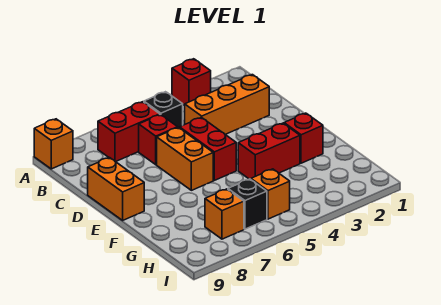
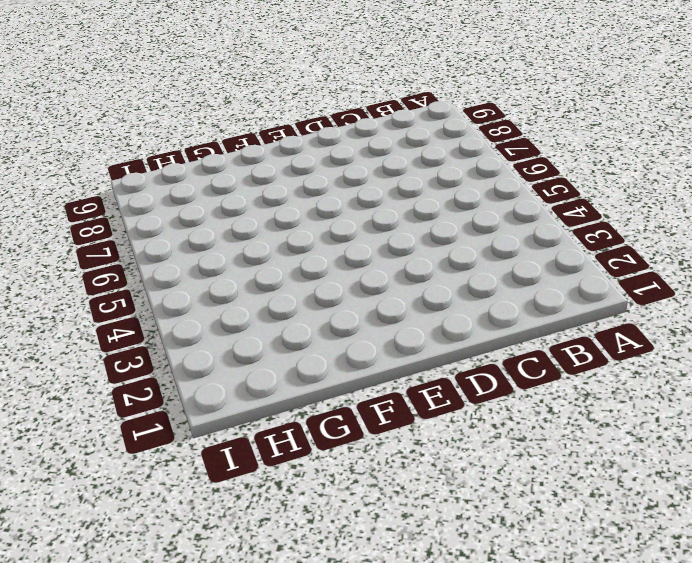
none -> red 1x1 brick [172,59,211,106]
none -> orange 1x1 brick [34,119,73,169]
none -> black 1x1 brick [144,92,183,128]

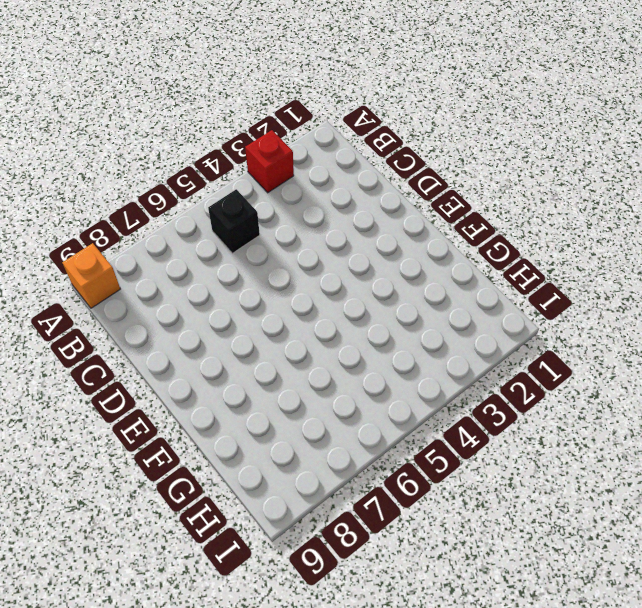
none -> red 1x2 brick [98,102,160,162]
none -> orange 1x3 brick [185,75,269,134]
none -> red 1x1 brick [139,115,178,165]

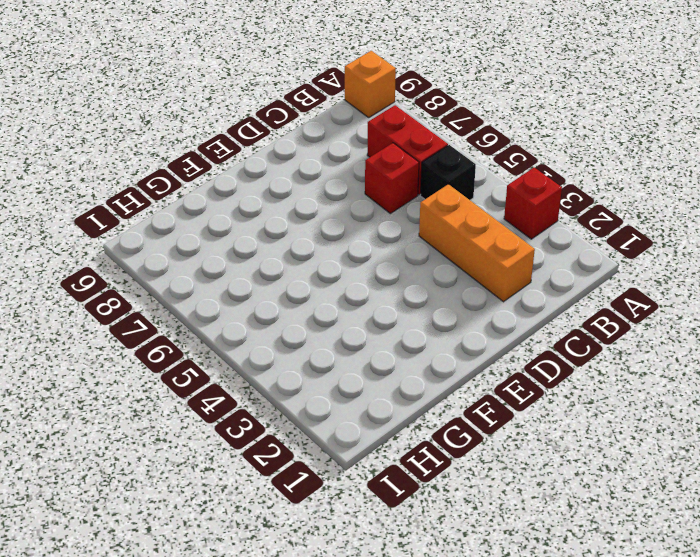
none -> red 1x2 brick [180,117,236,180]
none -> orange 1x2 brick [157,127,213,190]
none -> orange 1x2 brick [88,158,144,220]

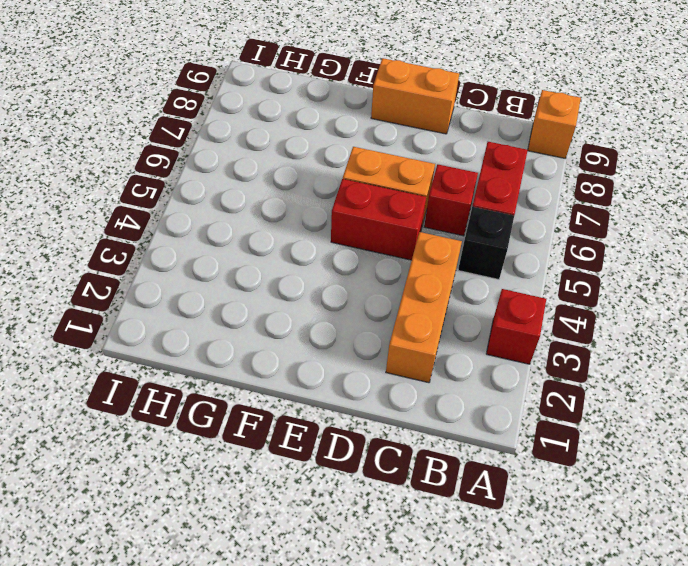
none -> red 1x1 brick [284,113,323,163]
none -> red 1x2 brick [238,123,300,179]
none -> orange 1x1 brick [251,169,290,219]

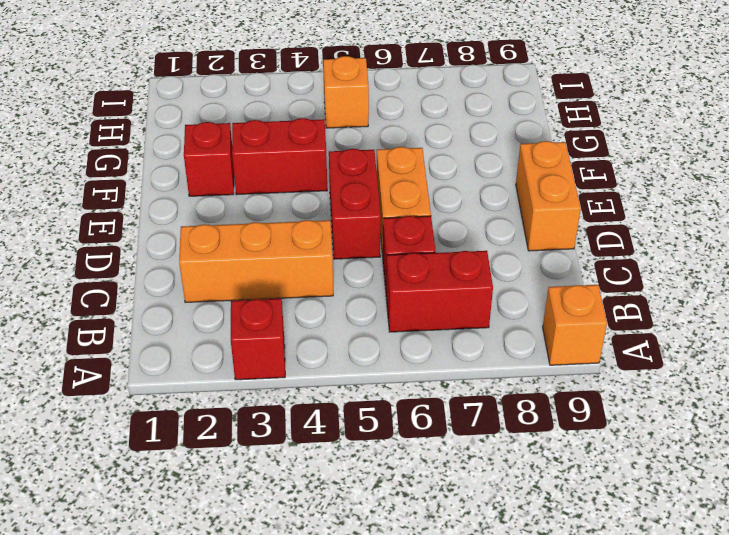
none -> black 1x1 brick [144,92,183,128]
none -> black 1x1 brick [228,179,267,229]
none -> orange 1x1 brick [205,189,244,239]

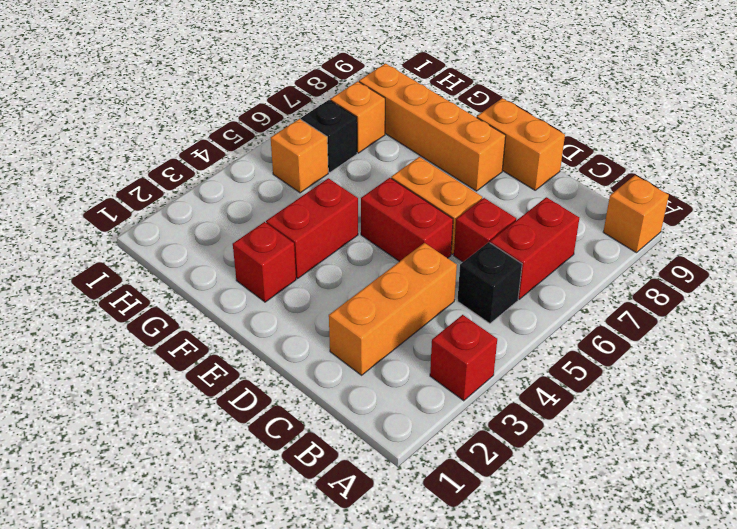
orange 1x4 brick [359,63,506,191] -> none

